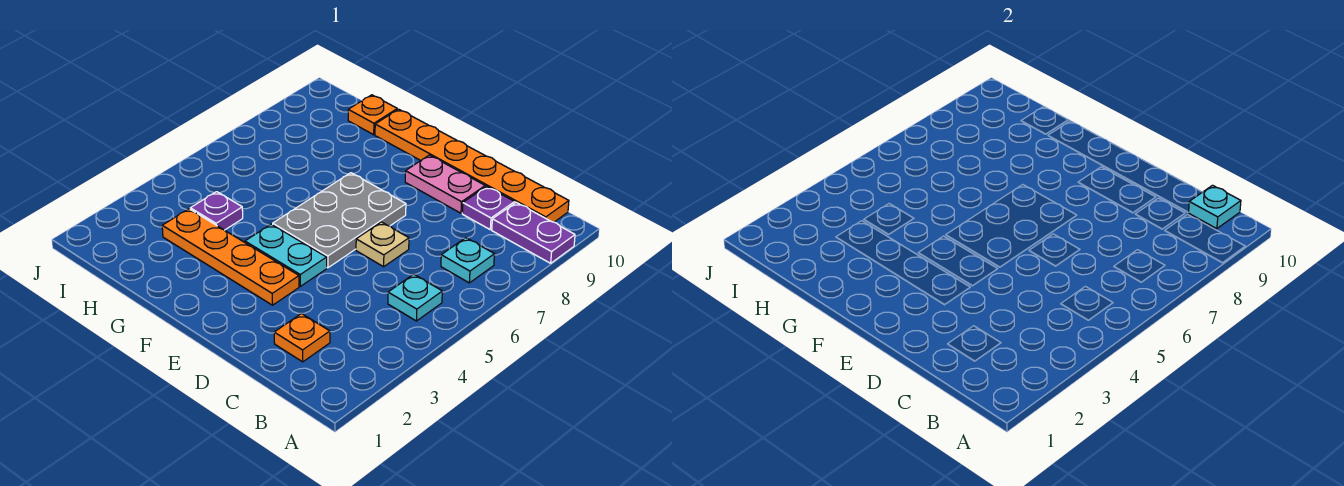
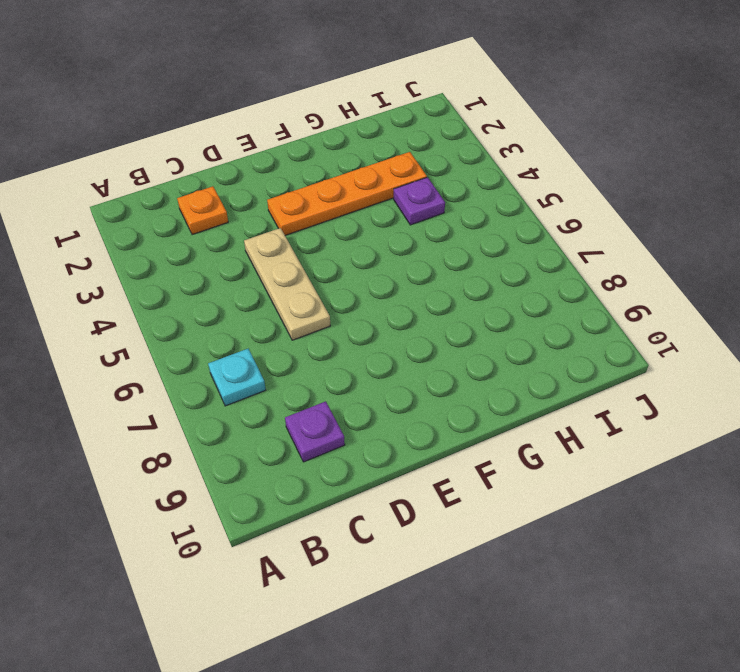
tan 1x3 plate [244,228,330,340] -> tan 1x1 plate [356,222,409,267]
none -> purple 1x2 plate [492,203,575,263]
none -> cyan 1x1 plate [388,274,442,321]
none -> orange 1x6 plate [375,109,569,222]

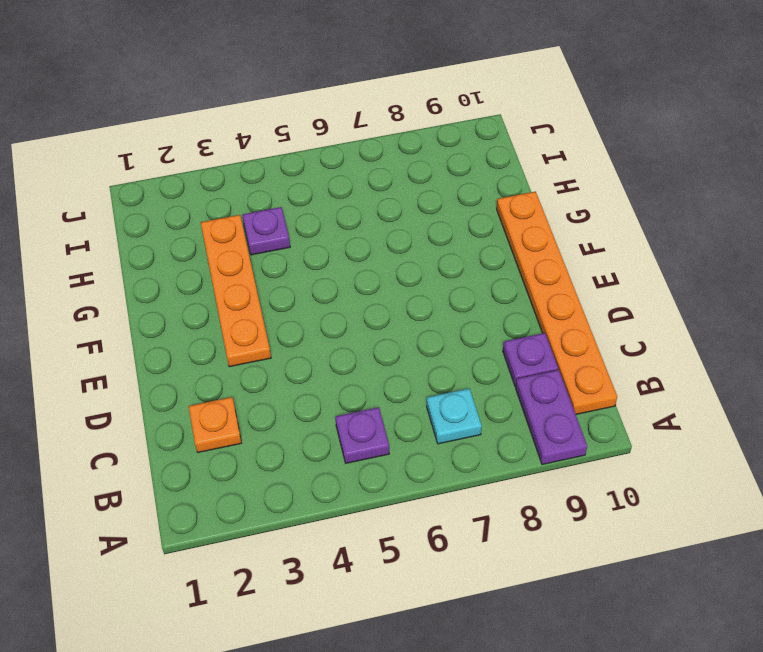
purple 1x1 plate [335,407,389,463] -> cyan 1x1 plate [388,274,442,321]
none -> tan 1x1 plate [356,222,409,267]
none -> pink 1x2 plate [405,155,485,213]
none -> cyan 1x2 plate [245,224,327,286]

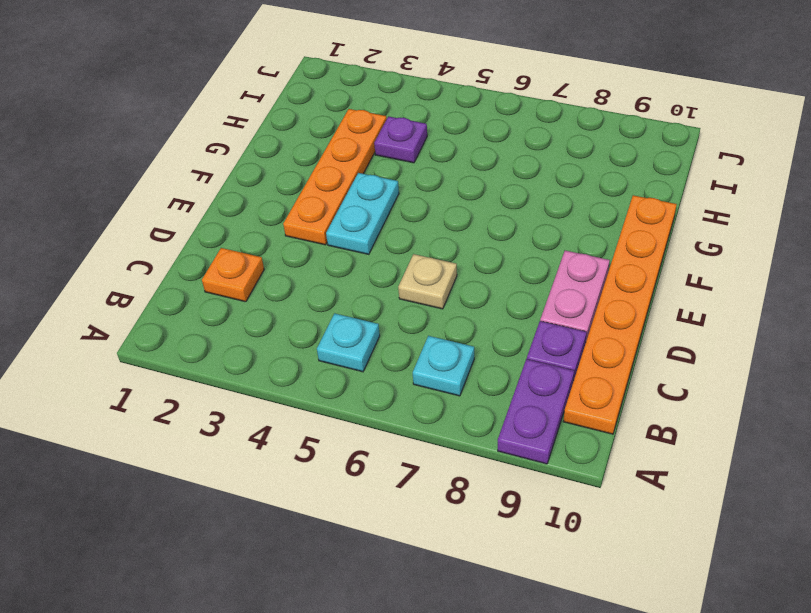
none -> grey 2x3 plate [273,173,406,268]
none -> orange 1x1 plate [348,95,397,135]
none -> cyan 1x1 plate [1188,185,1241,229]

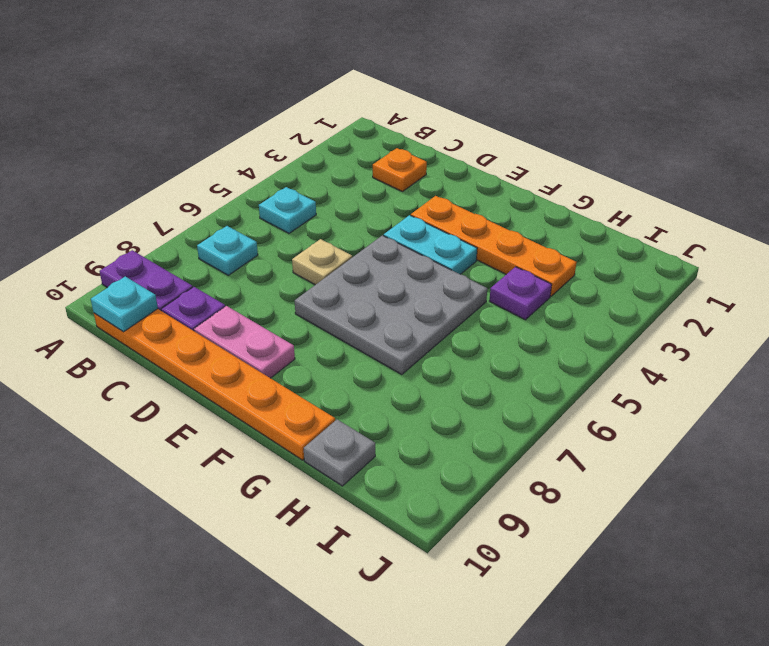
grey 3x3 plate [295,235,487,374] -> grey 2x3 plate [273,173,406,268]
grey 1x1 plate [304,419,375,486] -> orange 1x1 plate [348,95,397,135]

